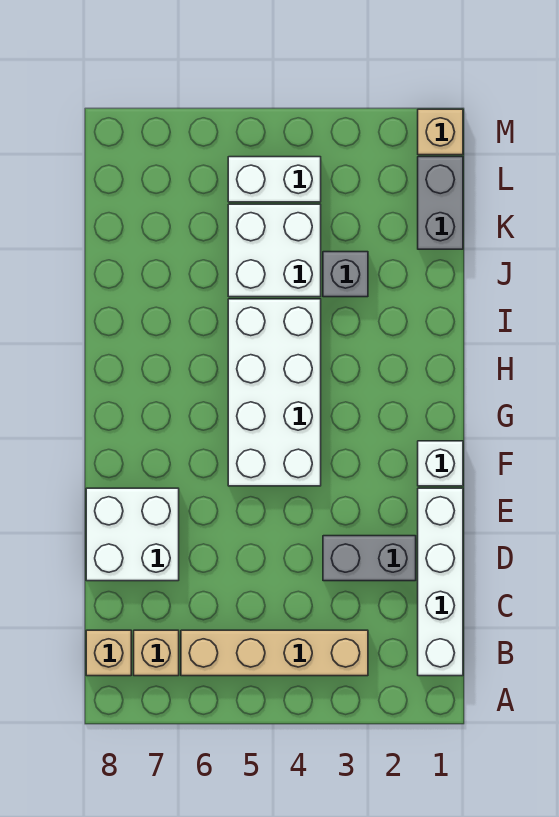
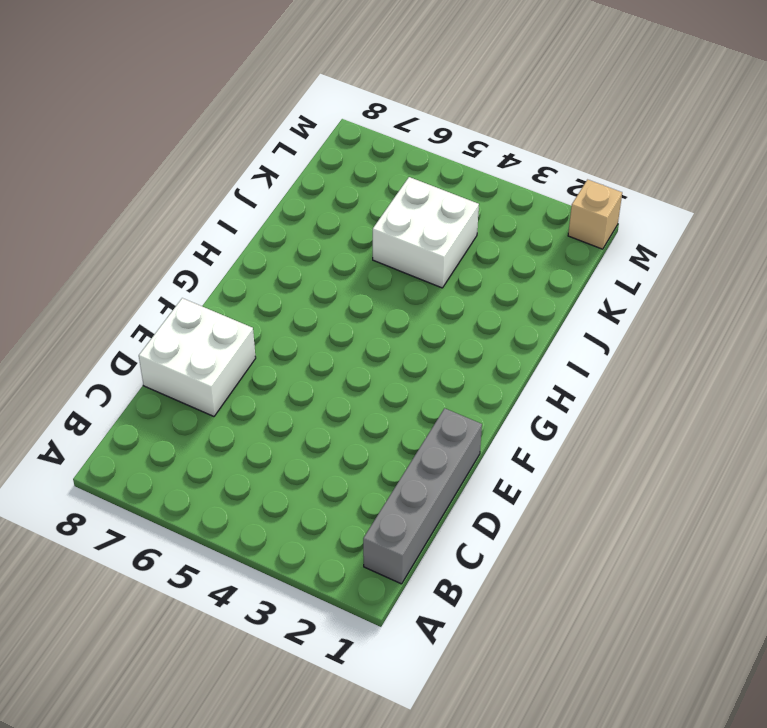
grey 1x4 brick [363,408,482,584] -> white 1x4 brick [418,488,463,676]
none -> tan 1x4 brick [181,630,368,676]
none -> tan 1x1 brick [134,630,179,676]
none -> tan 1x1 brick [86,630,131,676]

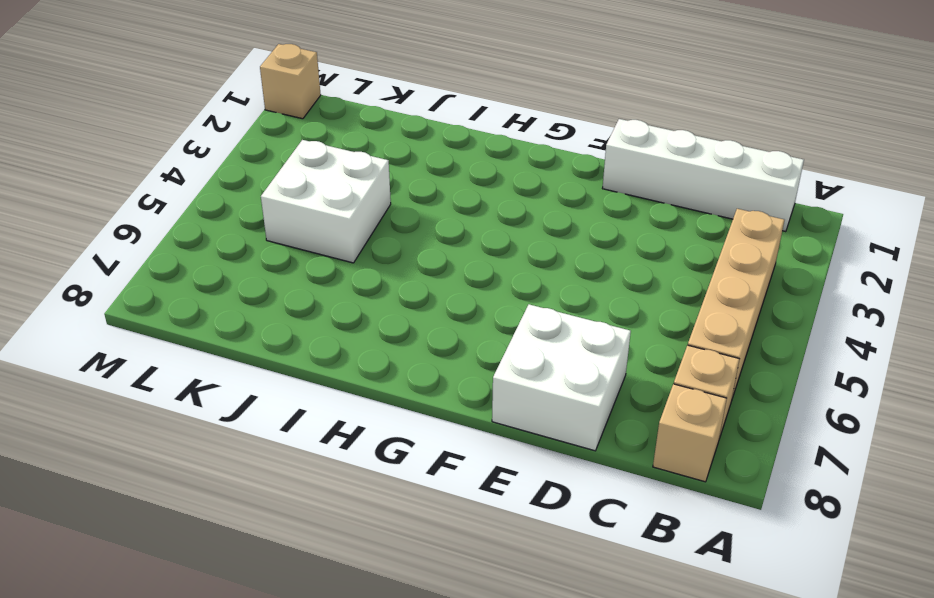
none -> grey 1x2 brick [323,536,416,581]
none -> white 1x1 brick [418,441,463,486]
none -> white 2x4 brick [228,299,321,486]

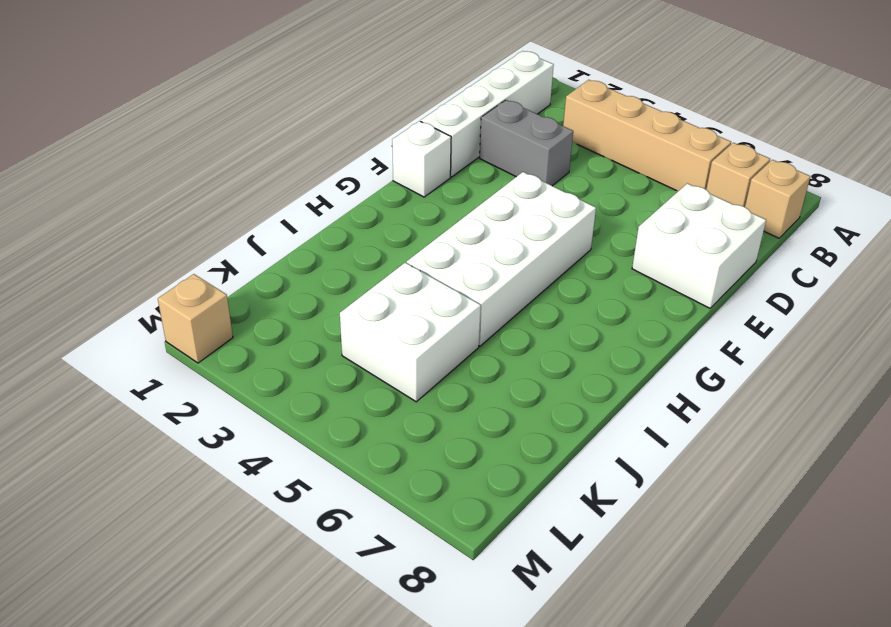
none -> grey 1x1 brick [323,252,368,297]
none -> grey 1x2 brick [418,157,463,249]
none -> white 1x2 brick [228,157,321,202]

